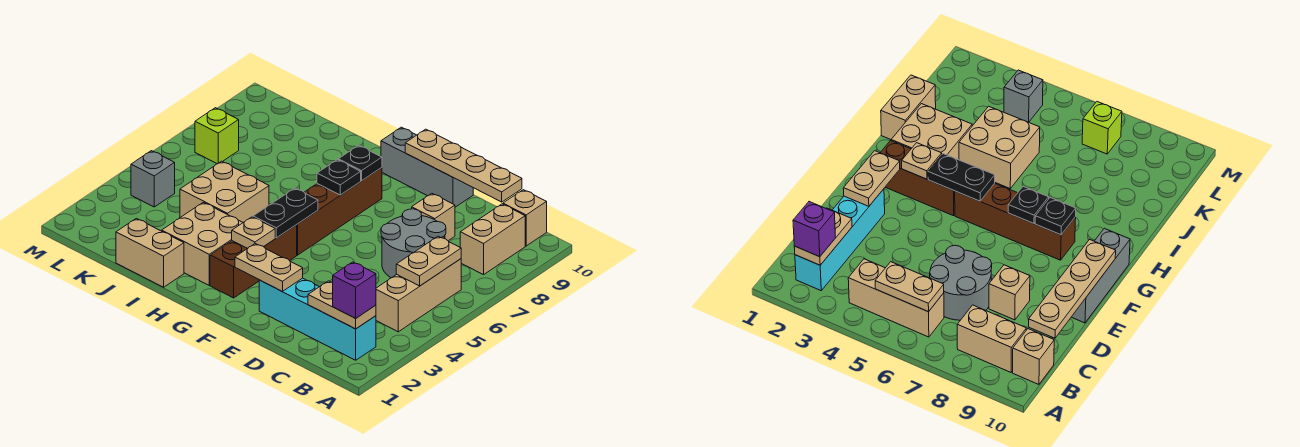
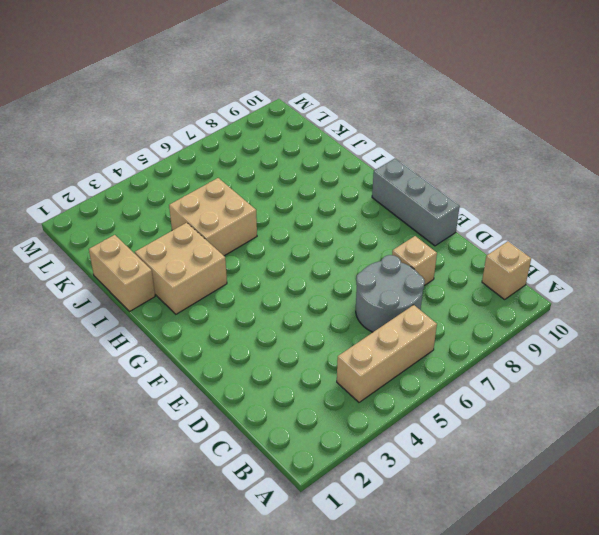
none -> cyan 1x4 brick [259,278,376,360]
none -> tan 1x2 brick [460,204,525,275]
none -> brown 1x3 brick [210,225,297,298]

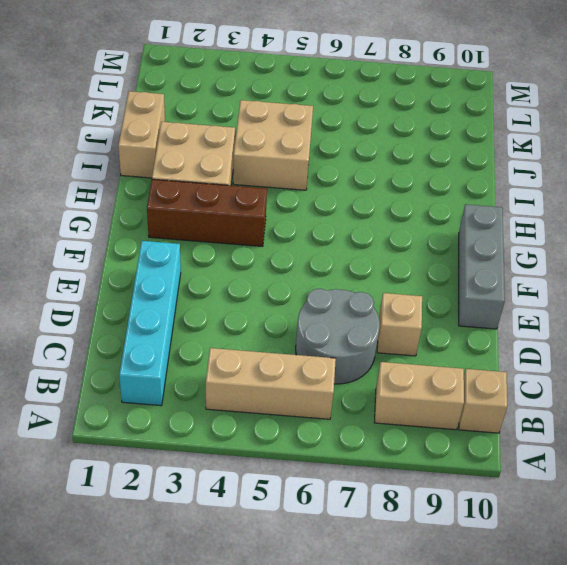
none -> brown 1x4 brick [297,168,382,255]
none -> grey 1x1 brick [131,151,175,207]
none -> lime 1x1 brick [195,108,239,164]

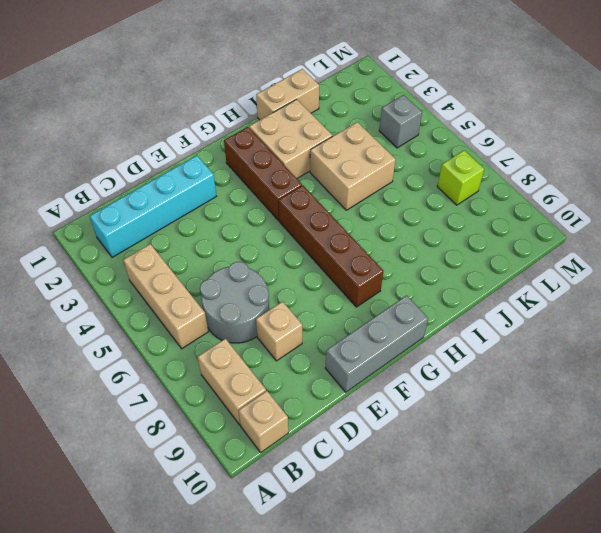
none -> tan 1x2 plate [308,281,376,329]
none -> tan 1x2 plate [396,236,461,286]
none -> tan 1x4 plate [405,129,522,202]

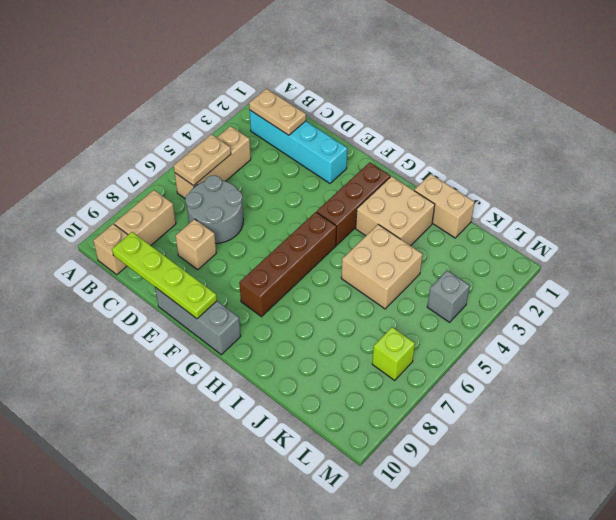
lime 1x4 plate [112,232,217,319] -> tan 1x4 plate [405,129,522,202]
none -> tan 1x2 plate [235,244,303,291]
none -> tan 1x1 plate [232,217,275,248]
none -> black 1x2 plate [253,188,318,238]

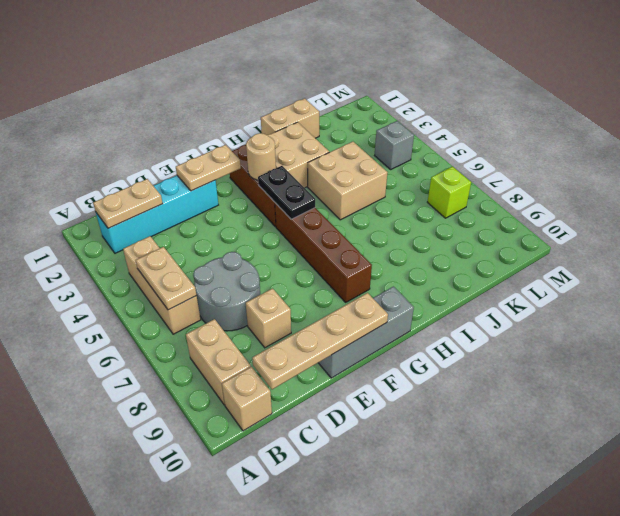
tan 1x1 round brick [246,133,276,180] -> tan 1x1 plate [232,217,275,248]
none -> black 1x1 plate [317,160,361,195]
none -> black 1x1 plate [338,145,382,181]
none -> purple 1x1 brick [333,262,376,318]

